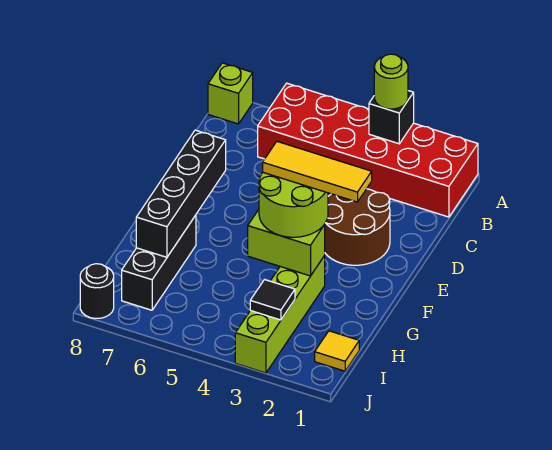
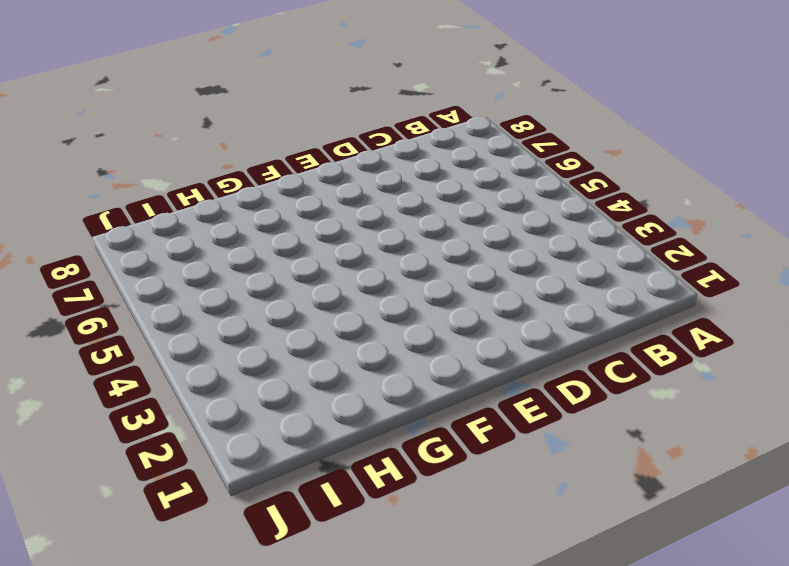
none -> red 2x6 brick [258,83,478,217]
none -> lime 1x1 brick [208,63,253,124]
none -> brown 2x2 round brick [324,189,390,265]

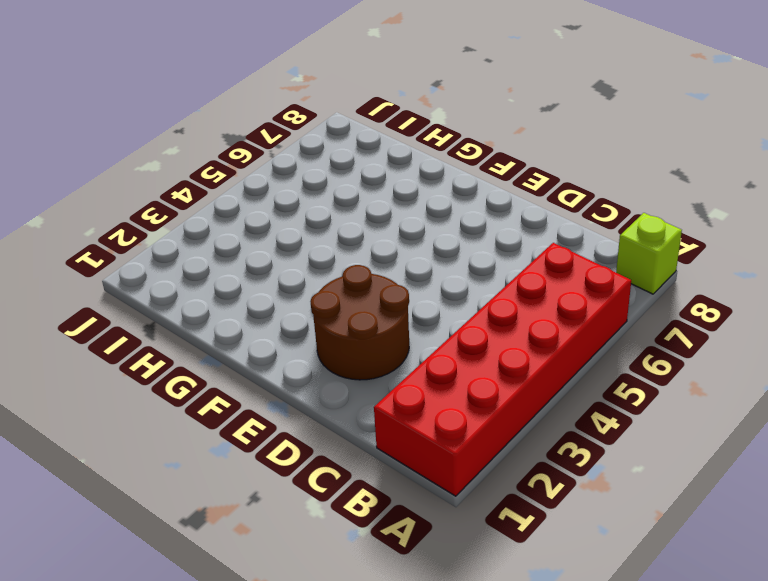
none -> lime 1x4 brick [235,256,325,373]
none -> black 1x3 brick [122,215,196,310]
none -> yellow 1x1 tile [315,331,359,371]

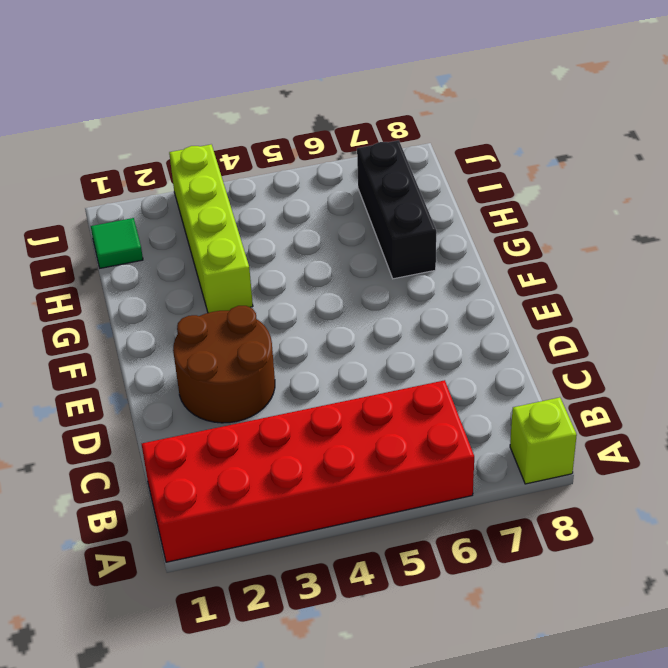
green 1x1 tile [91,218,143,268] -> yellow 1x1 tile [315,331,359,371]
none -> black 1x1 round brick [80,264,114,319]
none -> black 1x1 brick [369,91,414,144]
none -> black 1x4 brick [136,130,226,257]

